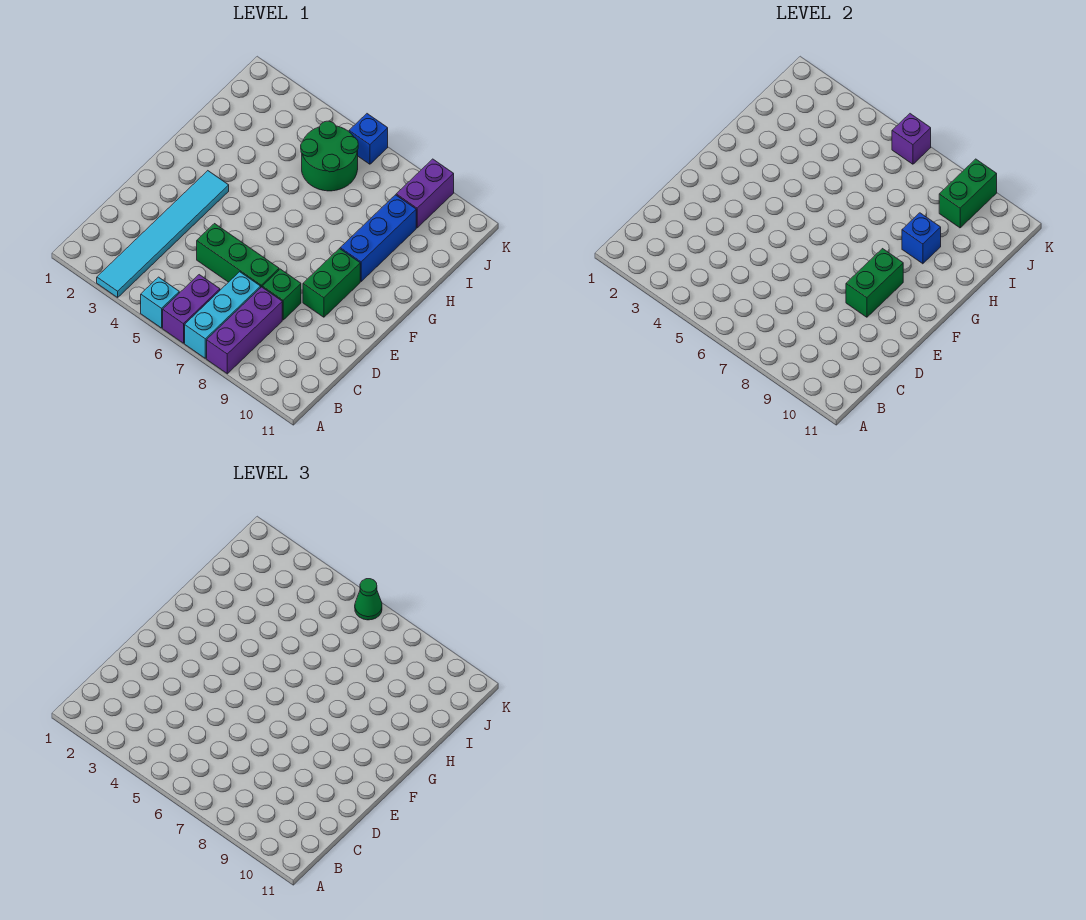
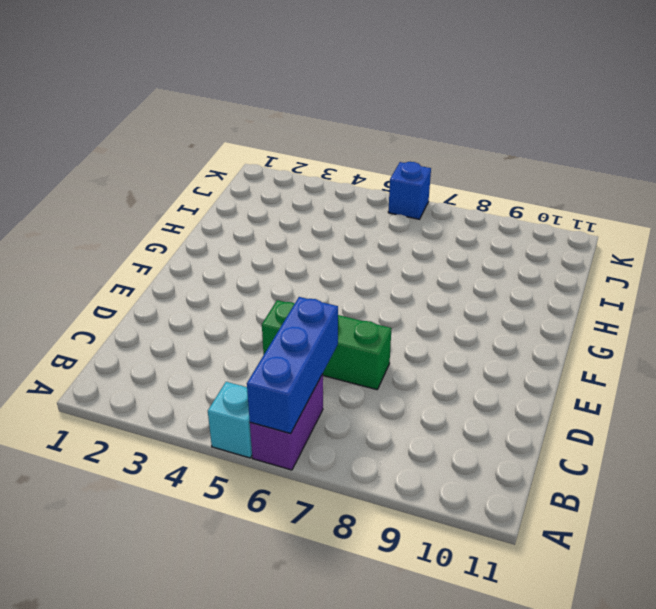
blue 1x3 brick [247,297,338,433] -> blue 1x3 brick moved to [340,195,416,281]
none -> cyan 1x6 tile [97,171,229,297]
none -> cyan 1x3 brick [185,272,261,358]
none -> purple 1x3 brick [207,287,282,374]

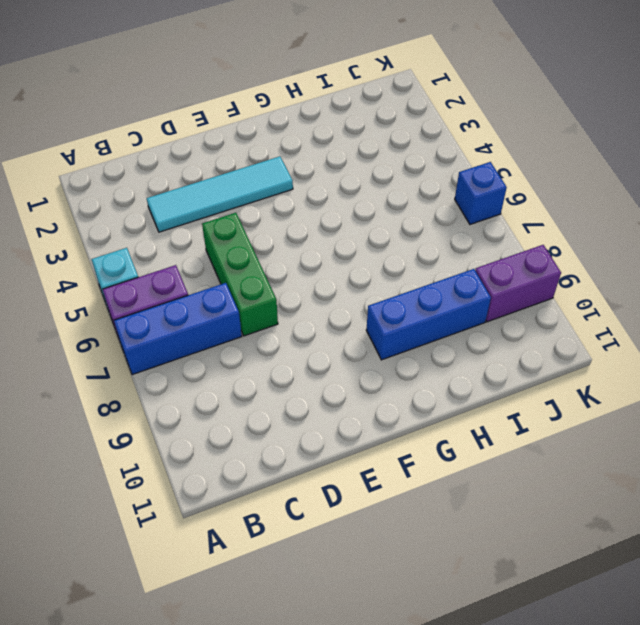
blue 1x3 brick [114,283,242,375] -> cyan 1x3 brick [185,272,261,358]
cyan 1x4 tile [147,156,293,232] -> cyan 1x6 tile [97,171,229,297]
none -> purple 1x3 brick [207,287,282,374]
none -> green 1x1 brick [262,269,301,320]
none -> green 1x2 brick [303,249,360,317]

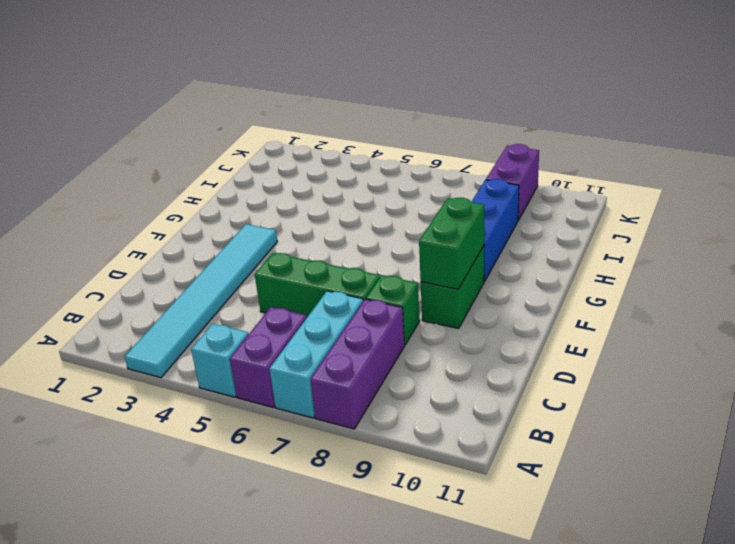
none -> green 2x2 round brick [301,121,358,191]
none -> blue 1x1 brick [349,114,388,164]
none -> blue 1x1 brick [902,213,941,264]

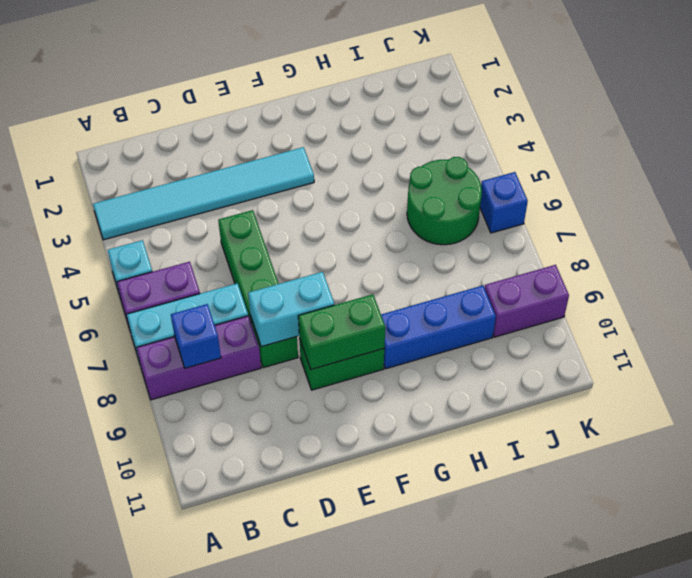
blue 1x1 brick [171,304,221,368] -> blue 1x1 brick moved to [902,213,941,264]
cyan 1x2 brick [248,272,334,347] -> none
none -> green 1x2 brick [939,159,997,228]
none -> purple 1x1 brick [892,114,931,164]
none -> green 1x1 cone [355,579,382,620]

